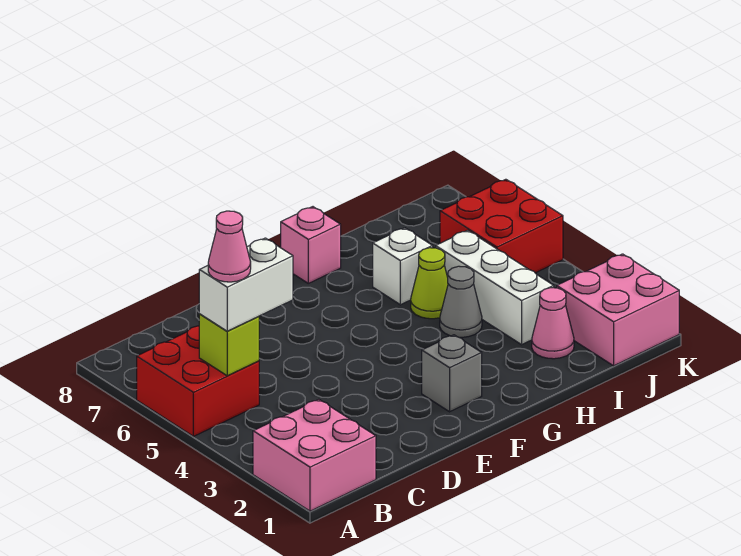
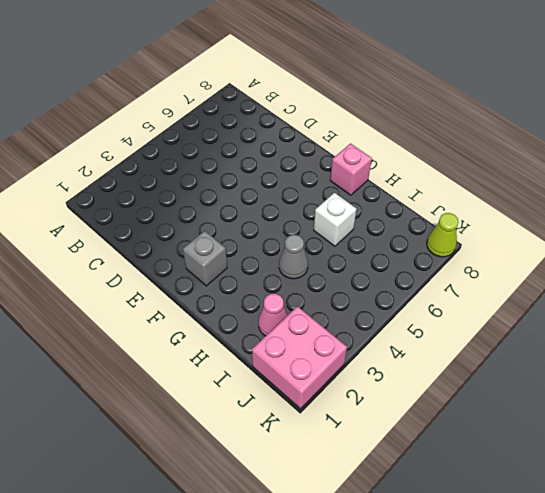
lime 1x1 cone [427,213,458,257] -> lime 1x1 cone moved to [411,248,448,319]
none -> pink 2x2 brick [253,399,376,511]
none -> red 2x2 brick [137,326,259,436]
none -> white 1x3 brick [436,230,554,345]

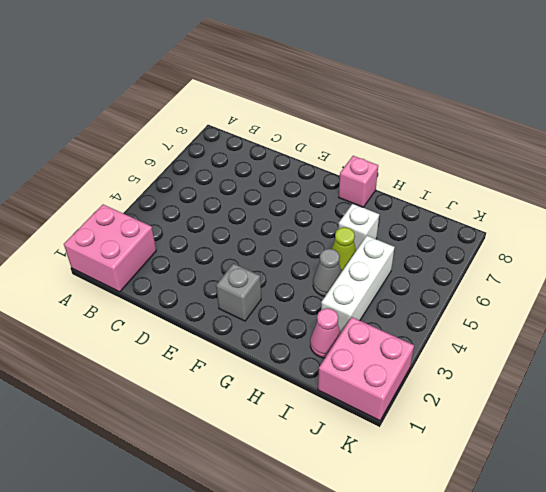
none -> red 2x2 brick [137,326,259,436]
none -> red 2x2 brick [440,179,563,273]
none -> lime 1x1 brick [199,314,259,376]

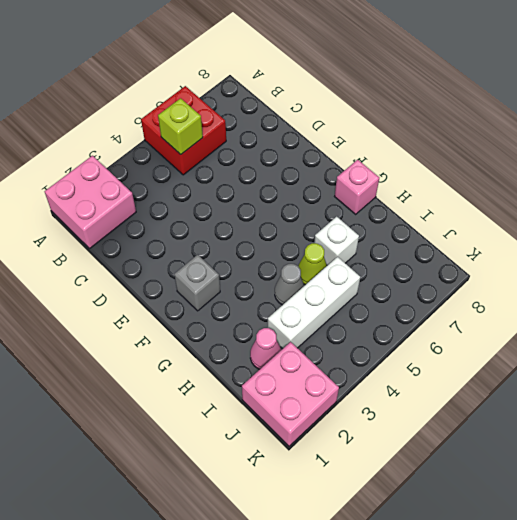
none -> red 2x2 brick [440,179,563,273]
none -> white 1x2 brick [199,238,293,331]
none -> pink 1x1 cone [208,211,251,282]

